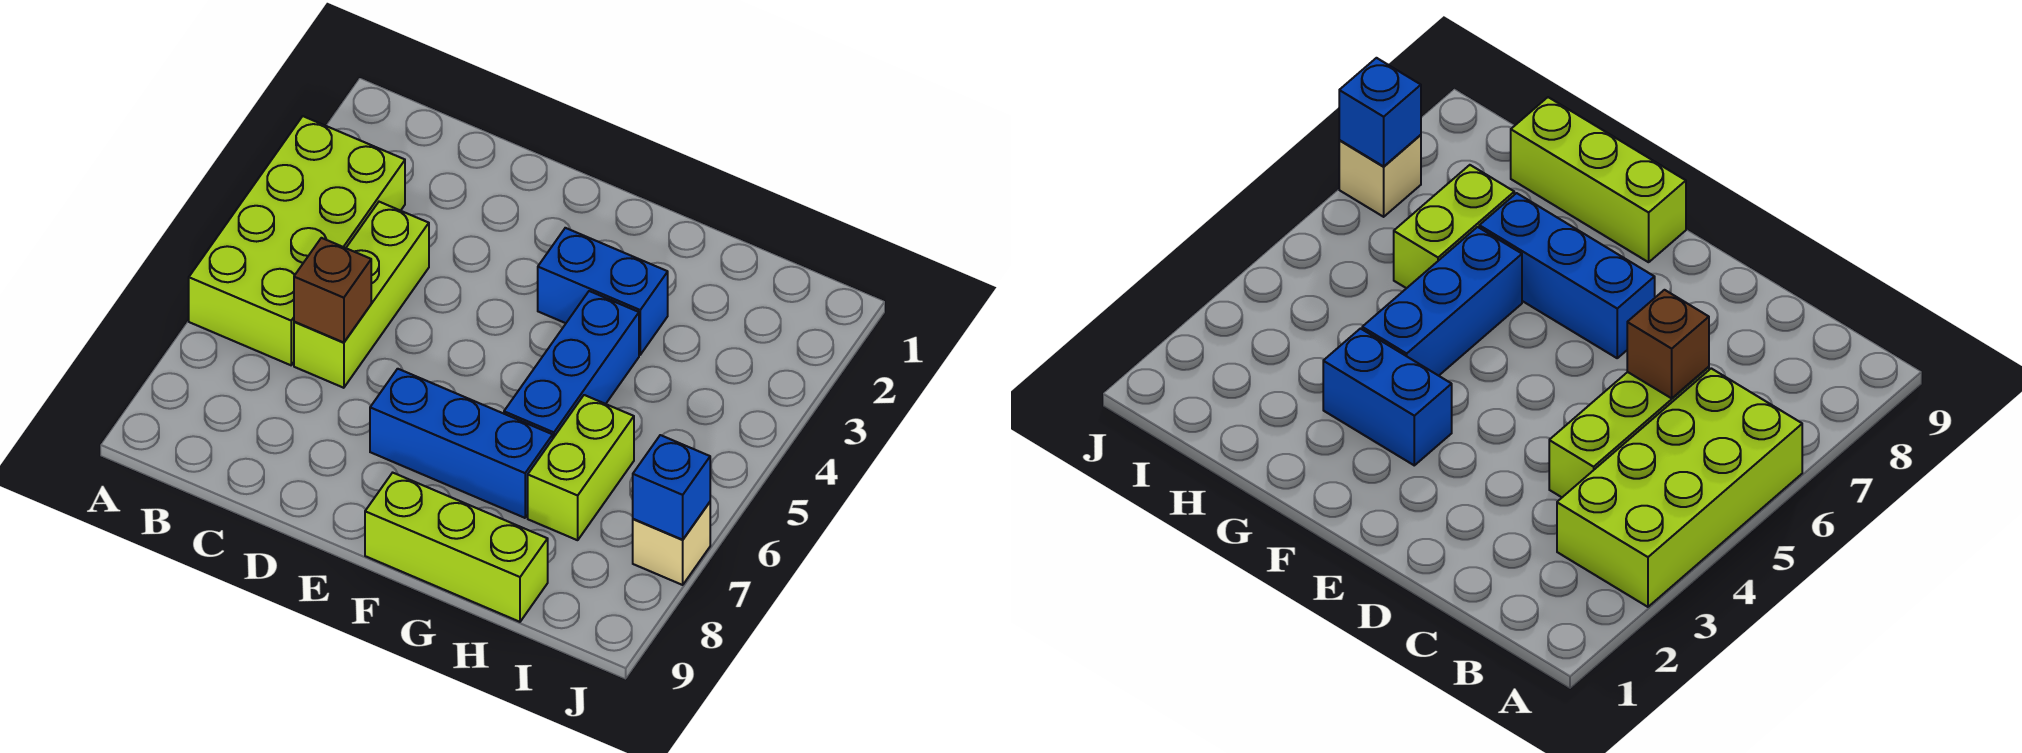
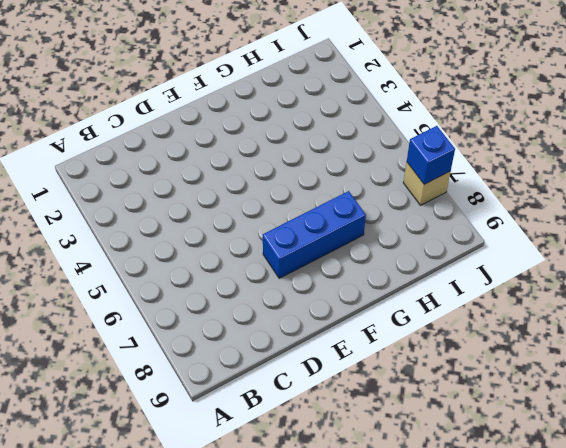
none -> lime 2x4 brick [189,116,405,365]
none -> lime 1x3 brick [294,202,429,388]

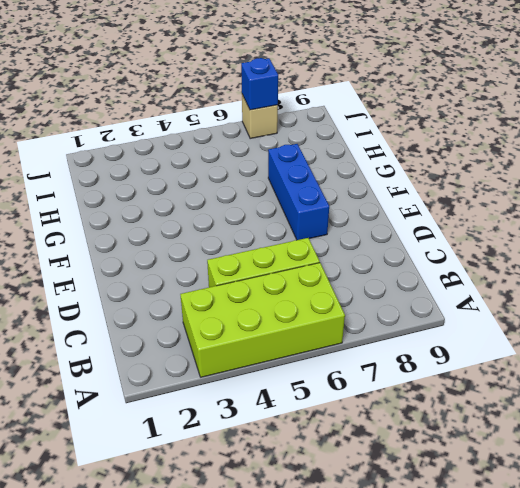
none -> blue 1x2 brick [538,228,668,355]
none -> lime 1x3 brick [365,473,548,622]

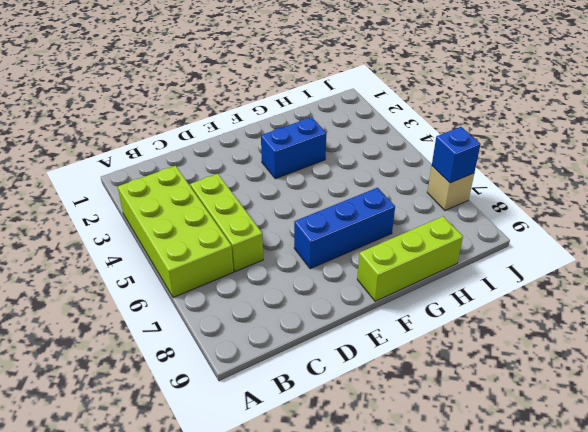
none -> blue 1x3 brick [504,291,639,438]
none -> lime 1x2 brick [528,395,634,540]

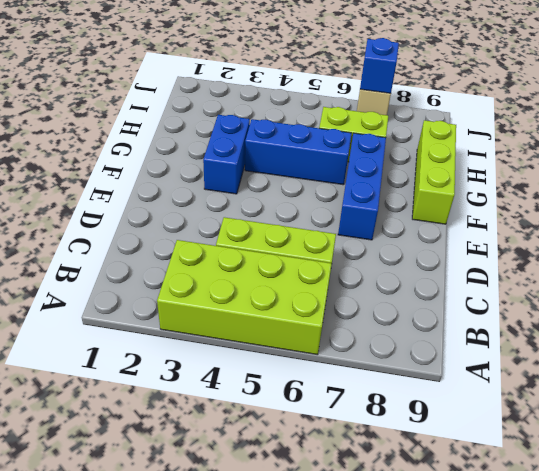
none -> brown 1x1 brick [294,238,371,342]

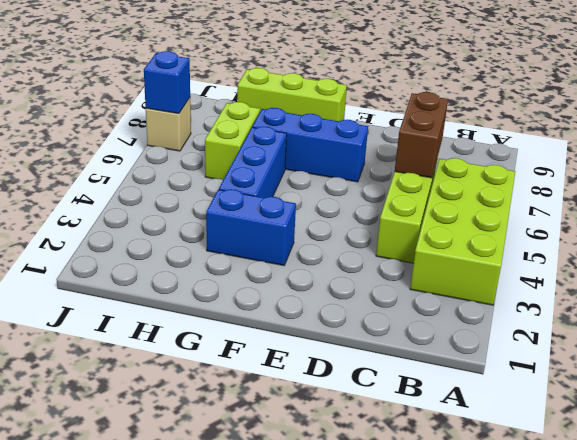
brown 1x2 brick [395,92,448,178] -> brown 1x1 brick [294,238,371,342]

